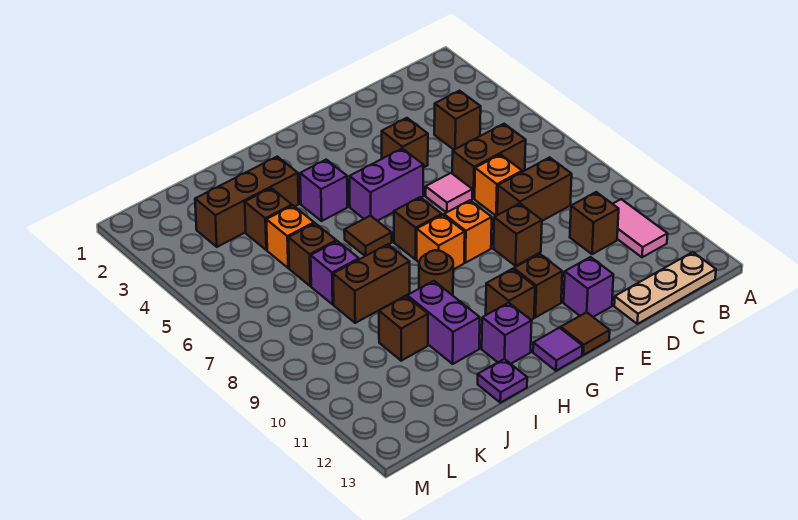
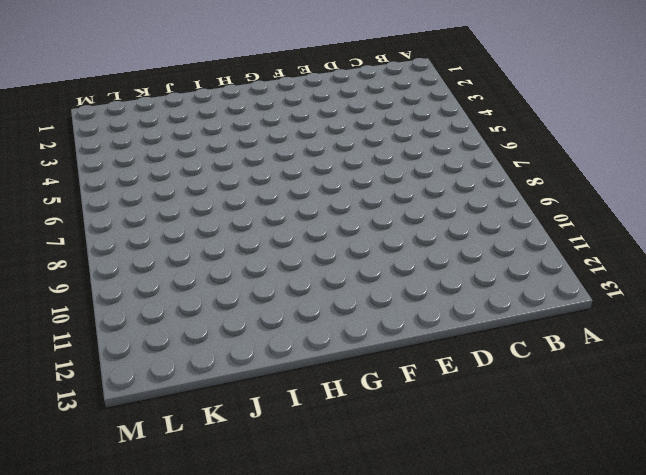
none -> pink 1x2 tile [613,199,668,257]
none -> tan 1x3 plate [614,252,716,324]
none -> brown 1x1 brick [434,91,481,150]
none -> brown 1x2 brick [452,124,526,199]

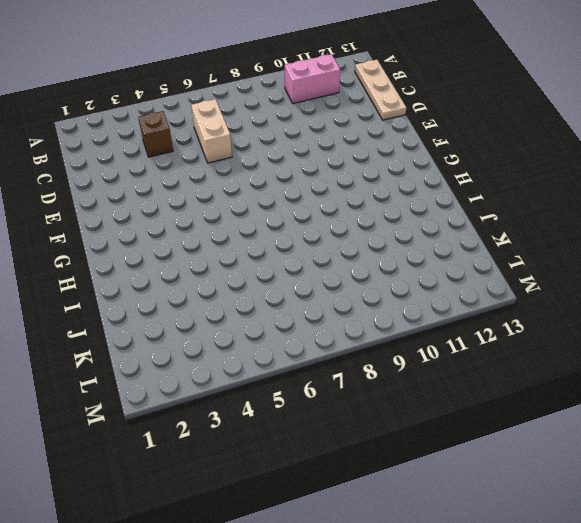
pink 1x2 brick [285,54,340,103] -> pink 1x2 tile [613,199,668,257]
tan 1x2 brick [191,99,232,163] -> brown 1x2 brick [452,124,526,199]
none -> brown 1x2 brick [497,157,572,221]
none -> brown 1x1 brick [570,192,619,254]
none -> orange 1x1 brick [475,154,522,216]
none -> brown 1x1 brick [382,118,428,168]

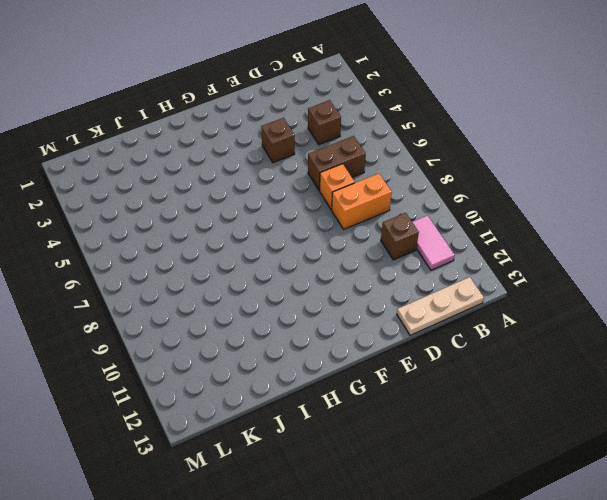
orange 1x2 brick [332,174,392,229] -> brown 1x2 brick [497,157,572,221]
none -> pink 1x1 tile [426,173,472,213]
none -> brown 1x1 brick [493,203,542,266]
none -> purple 1x1 brick [564,257,613,317]
none -> purple 1x2 brick [350,148,424,221]

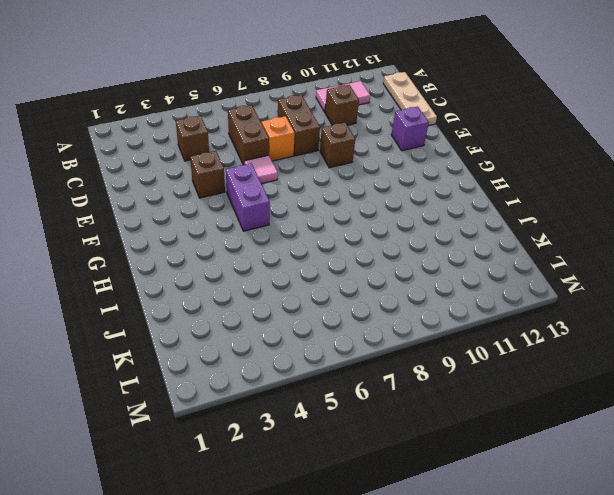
none -> orange 1x1 brick [444,200,492,263]
none -> brown 1x1 brick [514,254,562,317]
none -> brown 1x1 tile [561,312,610,355]
none -> brown 1x1 brick [394,197,442,260]

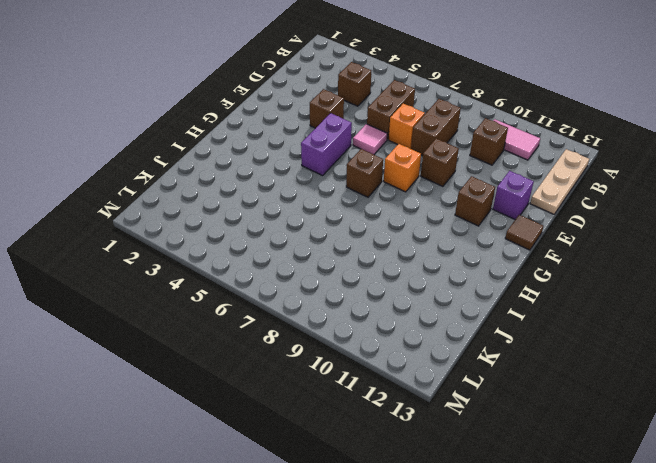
none -> orange 1x1 brick [417,215,465,269]
none -> brown 1x1 brick [486,269,535,320]
none -> purple 1x1 tile [533,328,582,371]
none -> purple 1x1 brick [300,160,347,221]

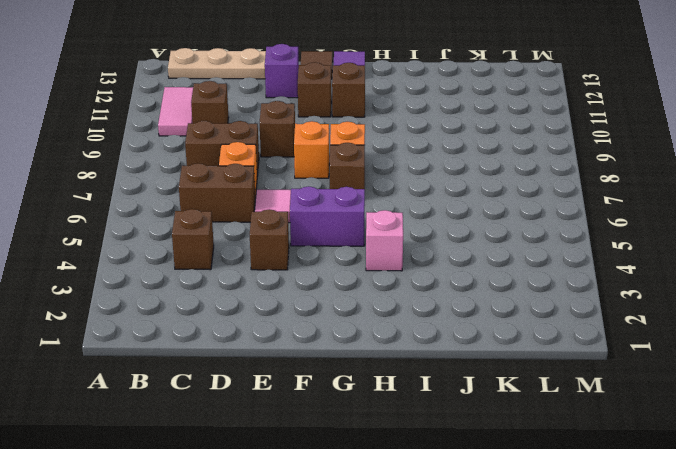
pink 1x1 brick [366,210,403,271] -> purple 1x1 brick [300,160,347,221]
none -> brown 1x1 tile [344,216,392,256]
none -> brown 1x1 round brick [419,250,453,295]
none -> purple 1x1 brick [482,303,532,364]
none -> brown 1x3 brick [195,157,299,247]

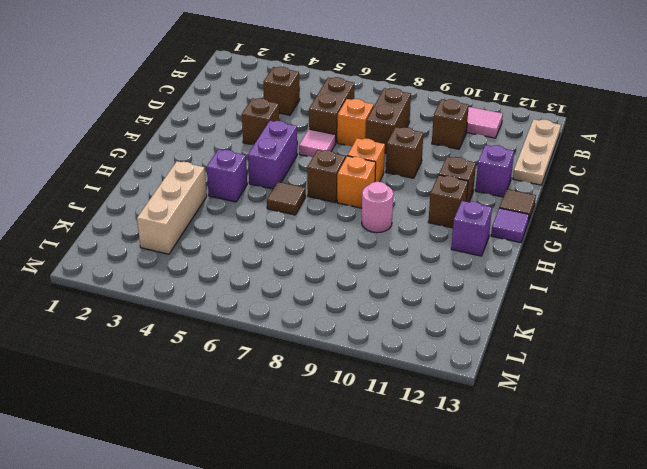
pink 1x1 round brick [362,182,393,233] -> brown 1x1 round brick [419,250,453,295]
tan 1x3 brick [137,161,207,254] -> brown 1x3 brick [195,157,299,247]
none -> brown 1x2 brick [333,244,410,323]
none -> purple 1x2 brick [407,281,480,364]
none -> purple 1x1 plate [478,359,527,403]
none -> brown 1x1 brick [245,188,292,250]

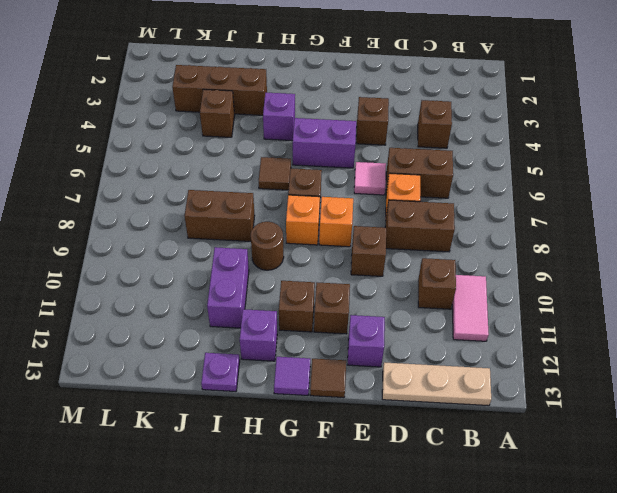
none -> orange 1x1 brick [266,206,314,268]
none -> brown 1x1 brick [288,223,336,286]
none -> purple 1x1 brick [311,241,359,304]
none -> brown 1x1 brick [379,296,428,361]

